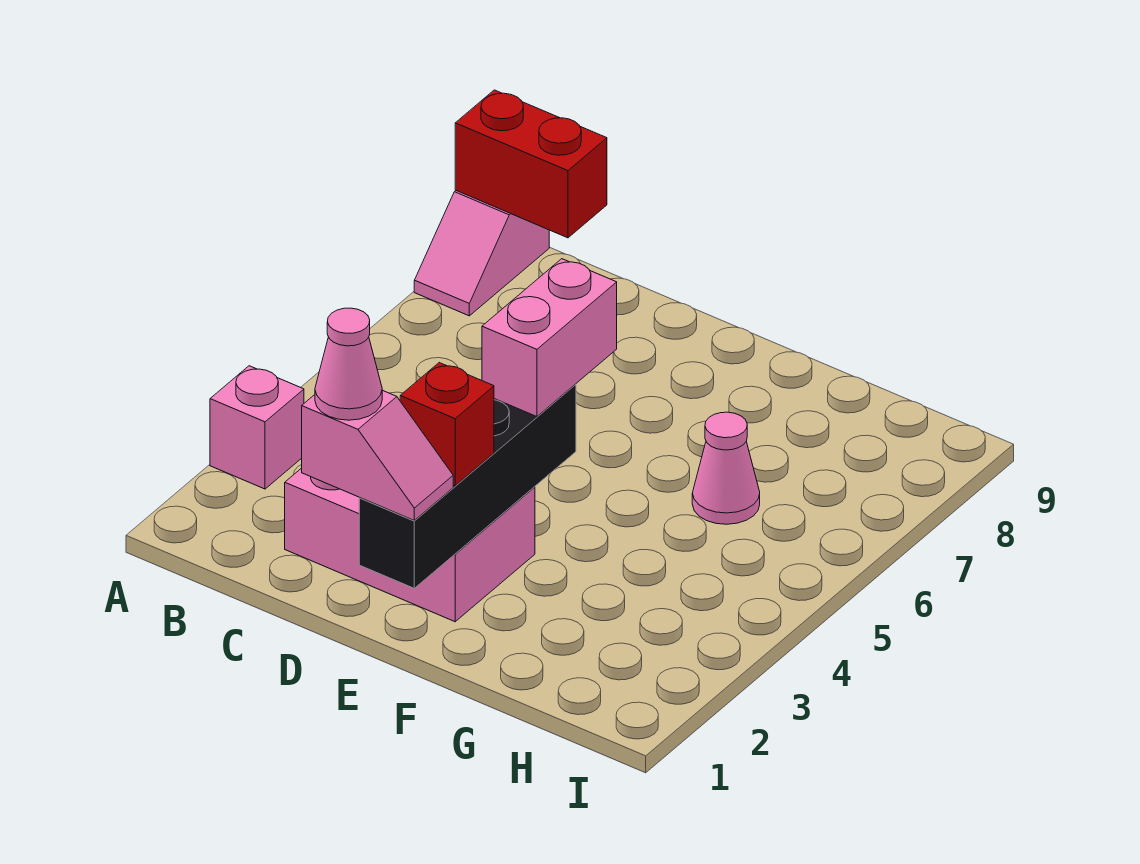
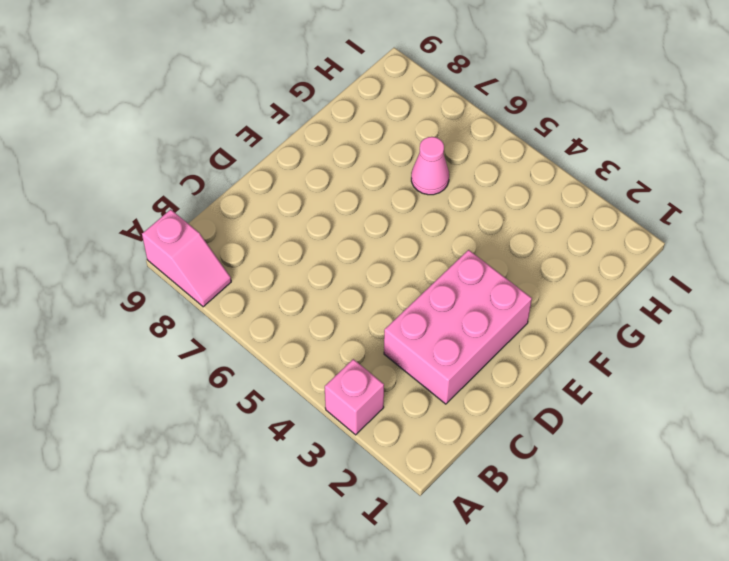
none -> red 1x2 brick [455,90,607,238]
none -> black 1x4 brick [359,384,576,588]

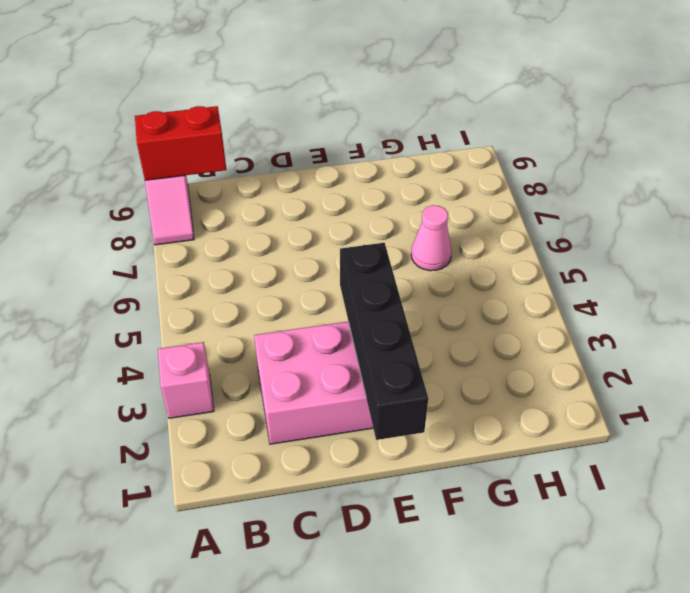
none -> pink 1x2 slope [302,390,453,520]
none -> red 1x1 brick [400,363,494,486]

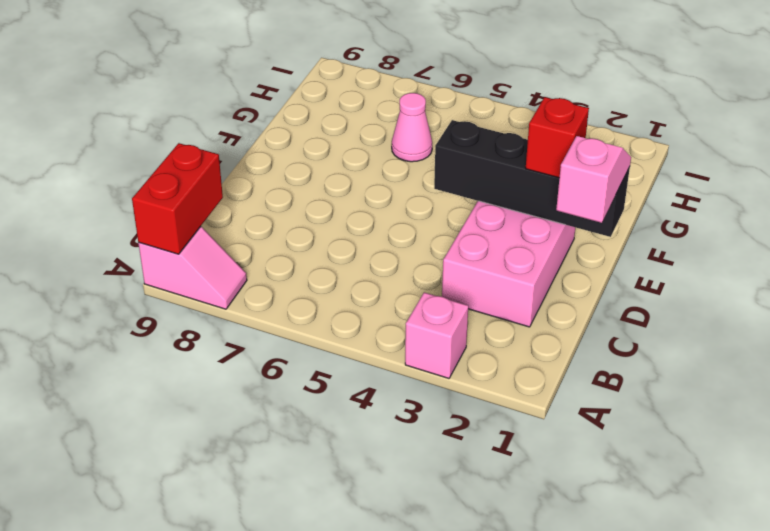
none -> pink 1x2 brick [482,259,617,417]
none -> pink 1x1 cone [315,308,382,420]

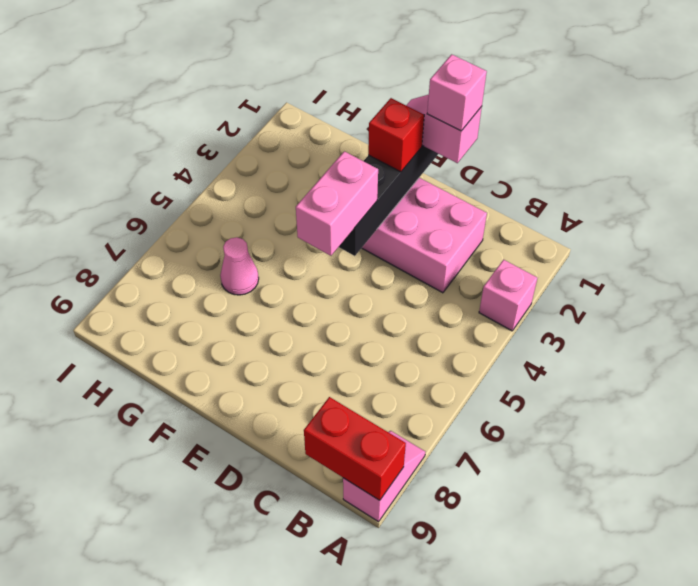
pink 1x1 brick [427,54,487,131] -> pink 1x1 cone [315,308,382,420]

